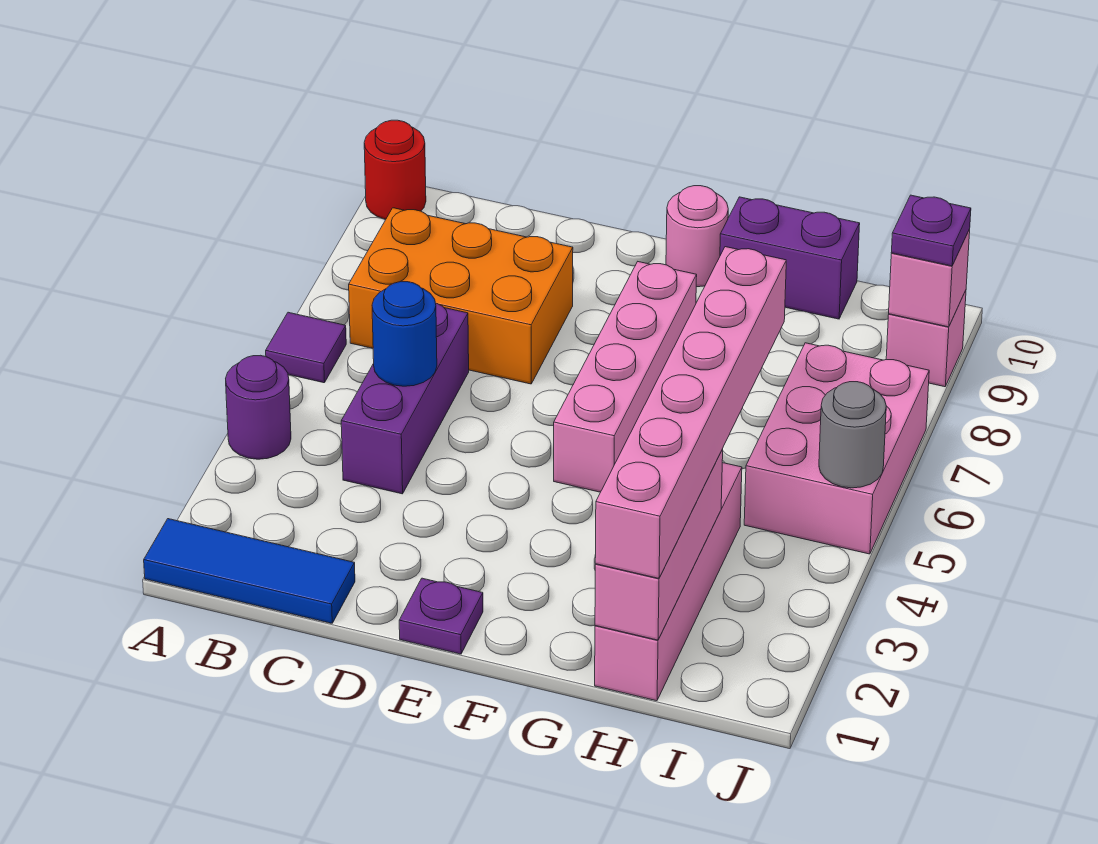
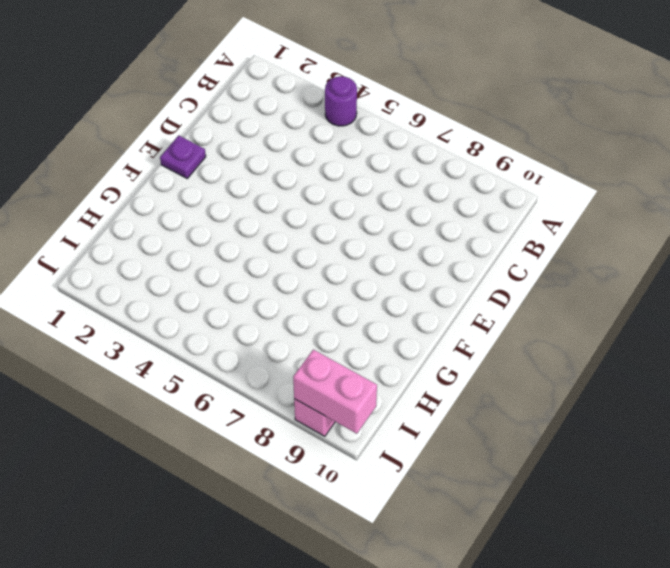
pink 1x2 brick [293,350,377,434] -> pink 1x1 brick [889,230,970,327]
none -> blue 1x3 tile [144,519,355,623]
none -> purple 1x1 tile [266,312,346,383]
none -> red 1x1 round brick [364,120,426,219]

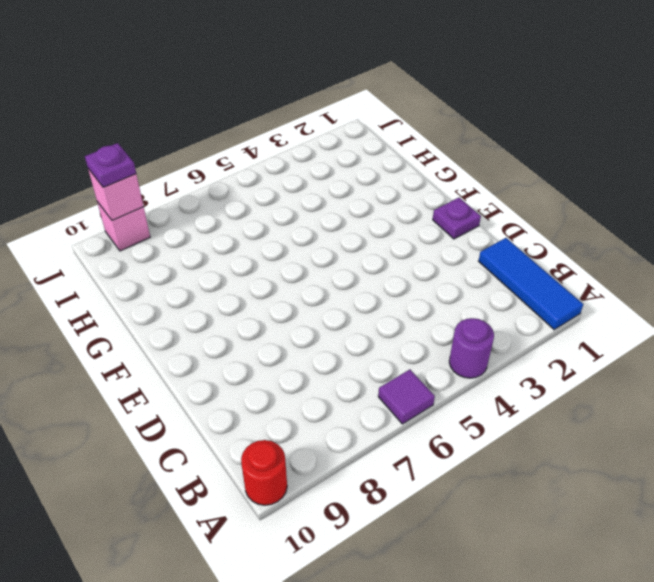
none -> orange 2x3 brick [349,208,573,384]
none -> purple 1x3 brick [341,303,469,494]
none -> pink 1x4 brick [554,262,697,492]

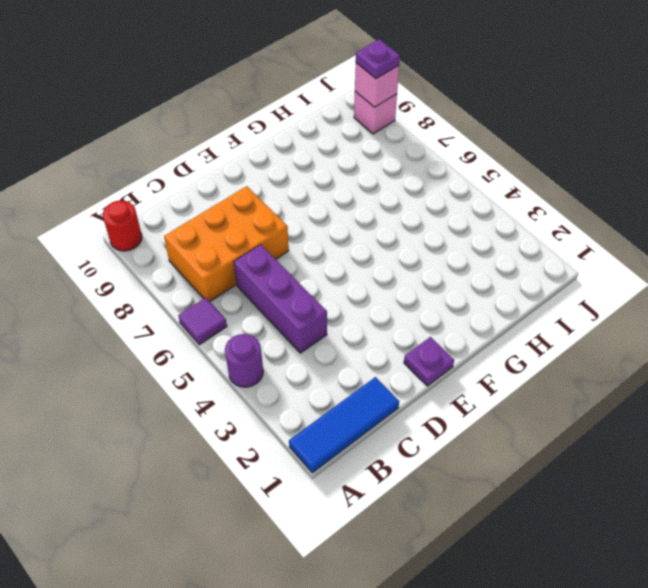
none -> pink 1x4 brick [554,262,697,492]
none -> pink 1x1 round brick [666,186,728,287]
none -> purple 1x2 brick [720,197,860,319]

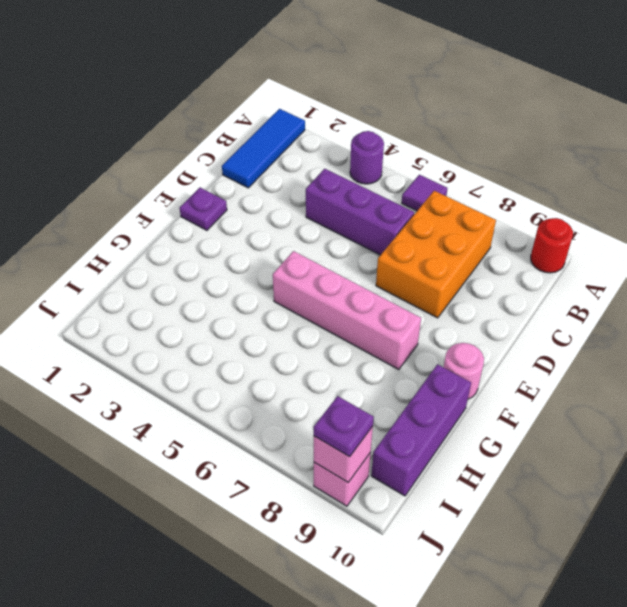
purple 1x3 brick [371,364,471,496] -> purple 1x2 brick [720,197,860,319]
none -> pink 1x4 brick [595,463,742,701]
none -> pink 2x3 brick [744,343,929,554]
none -> blue 1x1 round brick [372,282,437,386]

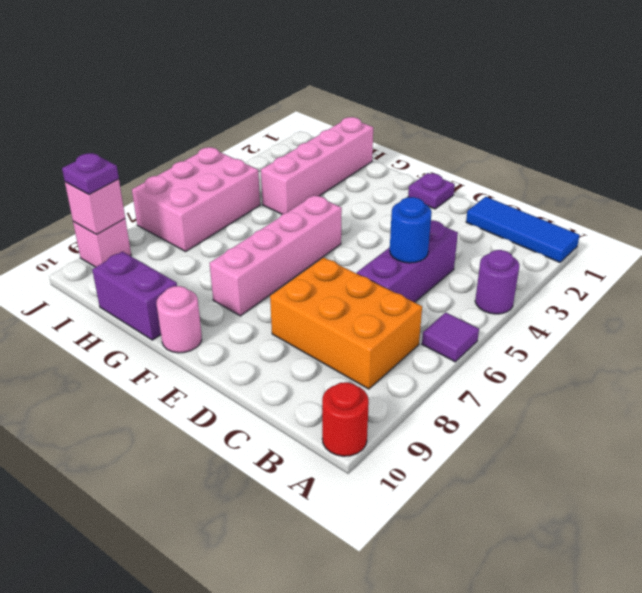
none -> pink 1x3 brick [595,449,723,640]
none -> grey 1x1 round brick [819,382,886,488]
none -> pink 1x6 brick [595,247,786,578]

